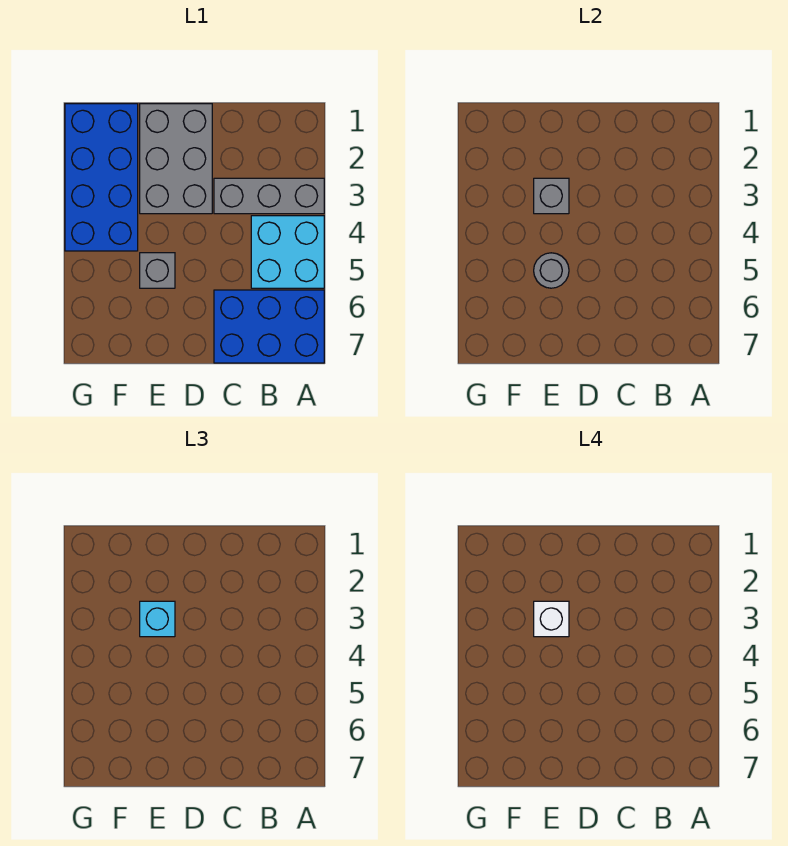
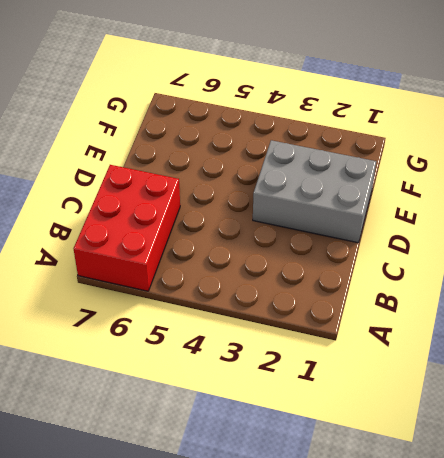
red 2x3 brick [74,165,180,291] -> blue 2x3 brick [214,290,324,363]
none -> grey 1x3 brick [214,178,324,214]
none -> cyan 2x2 brick [251,216,324,288]

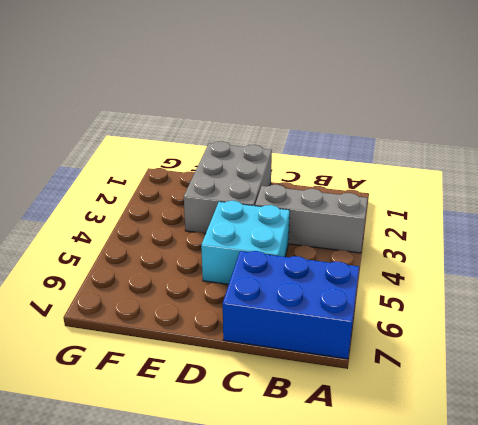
cyan 2x2 brick [201,201,290,284] -> cyan 2x2 brick moved to [251,216,324,288]
none -> grey 1x1 brick [140,253,175,288]
none -> blue 2x4 brick [65,104,138,251]

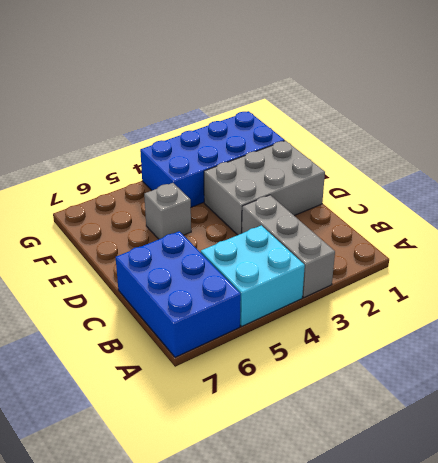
none -> grey 1x1 brick [534,178,569,214]
none -> grey 1x1 round brick [534,253,569,288]

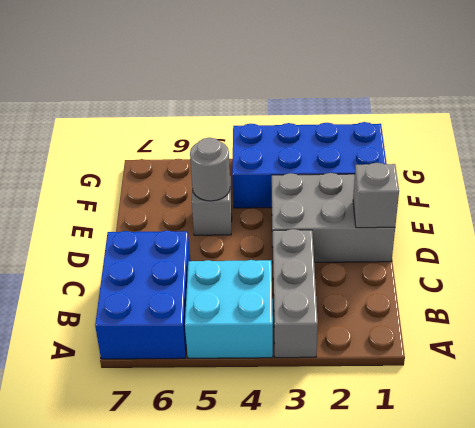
grey 1x1 brick [353,163,399,228] -> grey 1x1 brick moved to [534,178,569,214]
none -> cyan 1x1 brick [140,601,175,637]
none -> white 1x1 brick [534,601,569,637]

